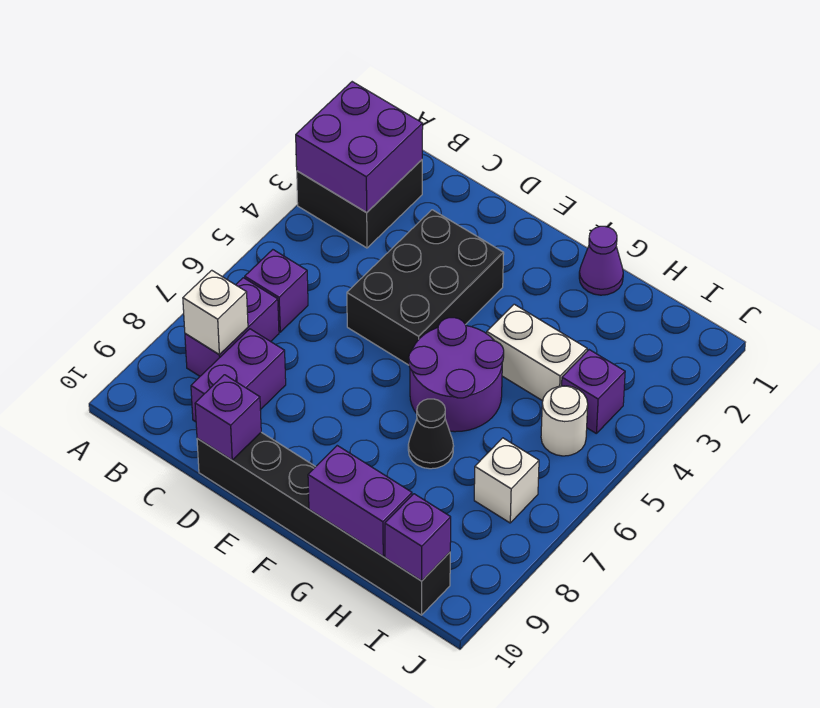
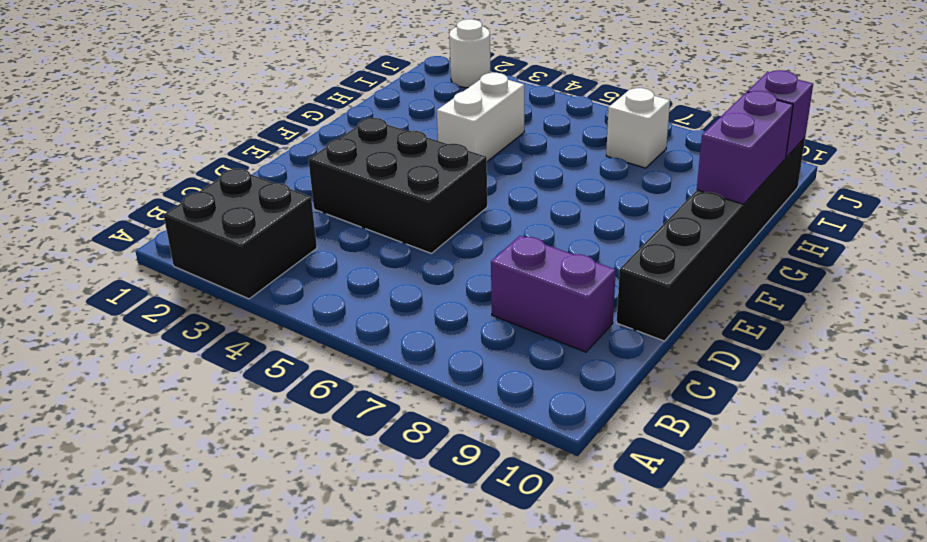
white 1x1 round brick [449,19,490,88] -> white 1x1 round brick moved to [541,386,588,456]
none -> purple 1x1 brick [245,250,308,332]
none -> purple 1x2 brick [185,278,279,376]
none -> purple 2x2 round brick [409,318,504,432]

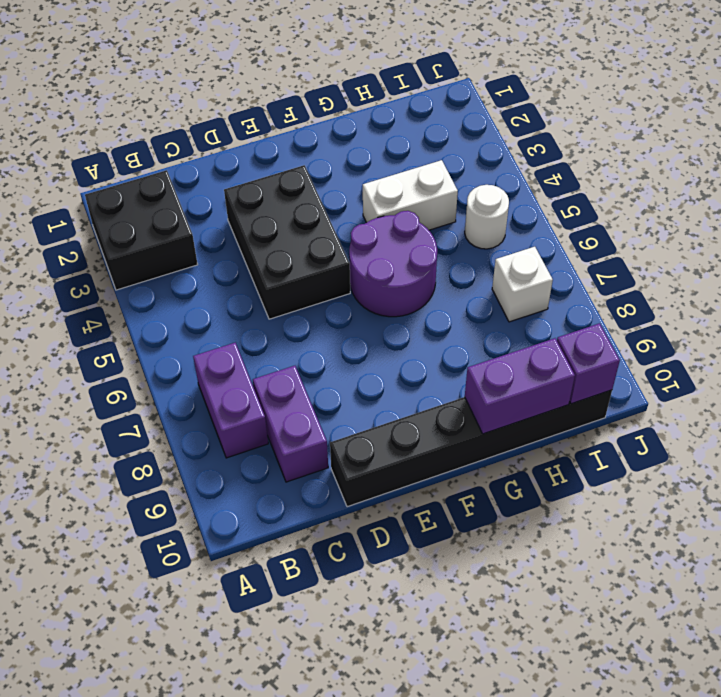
none -> purple 1x1 brick [245,250,308,332]
none -> purple 1x1 cone [579,226,623,295]
none -> black 1x1 cone [408,399,453,469]

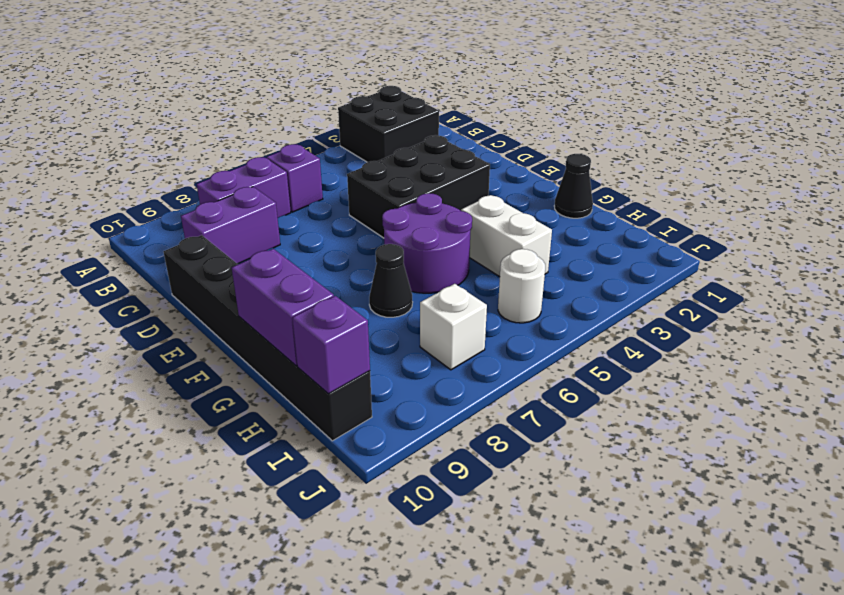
black 1x1 cone [554,154,593,218] -> purple 1x1 cone [579,226,623,295]
none -> purple 1x1 brick [562,350,625,433]
none -> purple 2x2 brick [296,82,423,213]
none -> white 1x1 brick [183,270,248,355]

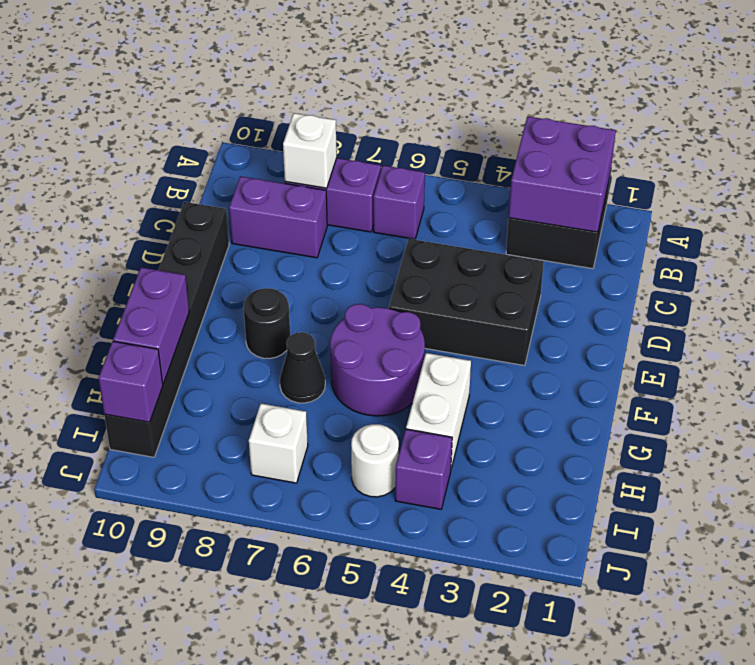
black 1x1 round brick [243,288,290,358] -> none
none -> purple 1x1 cone [579,226,623,295]
none -> purple 1x1 brick [195,375,261,460]

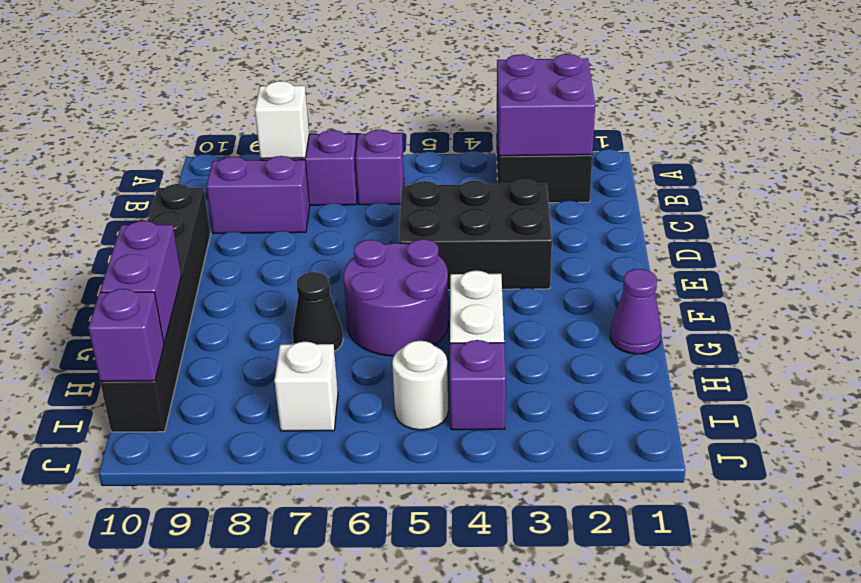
none -> purple 1x1 brick [195,375,261,460]

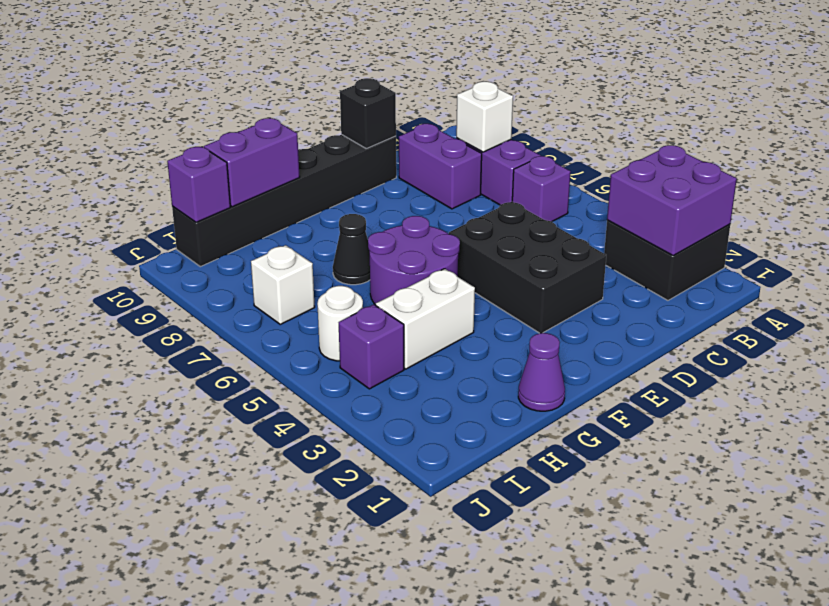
black 1x1 brick [340,78,396,148] -> purple 1x1 brick [195,375,261,460]

